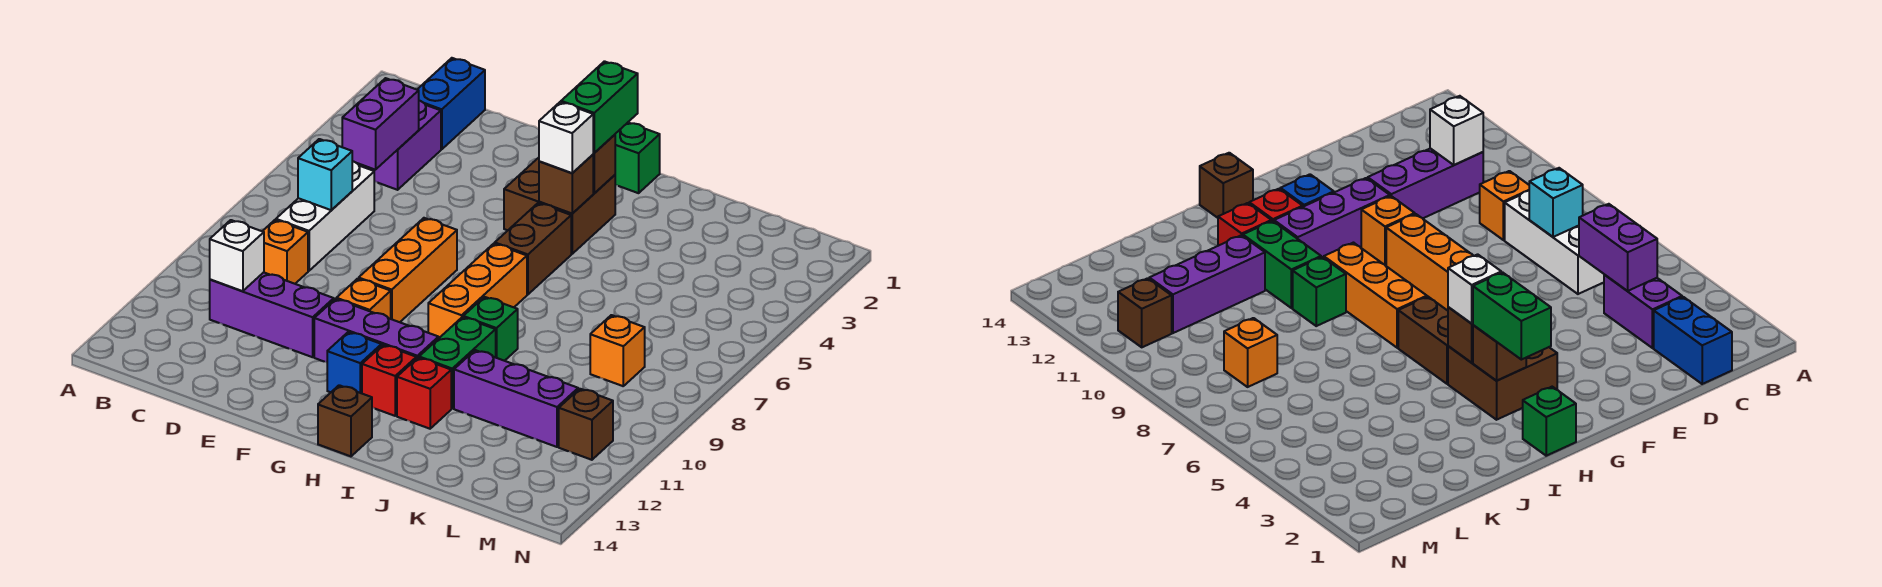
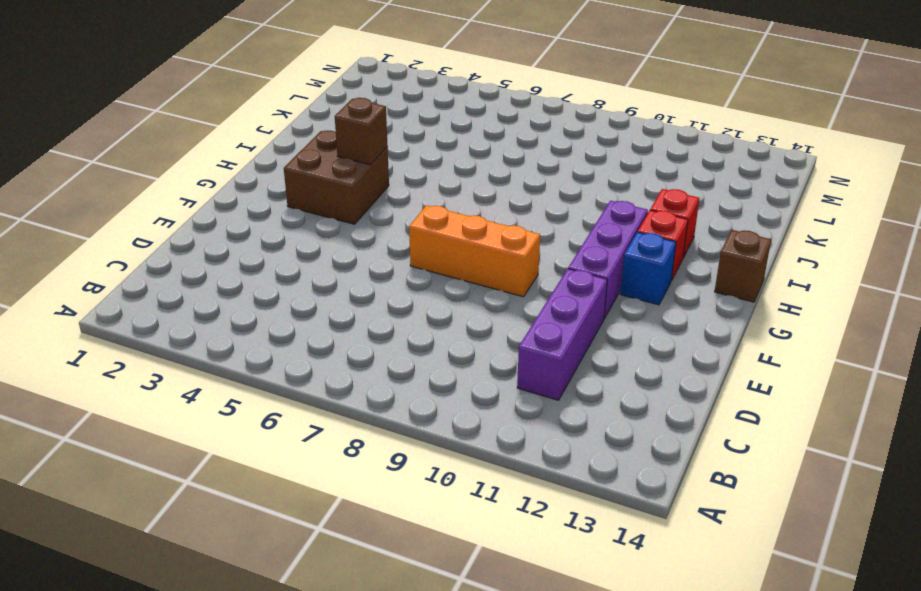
none -> blue 1x2 brick [417,58,485,149]
none -> purple 1x2 brick [364,101,441,190]
none -> white 1x3 brick [276,161,374,271]

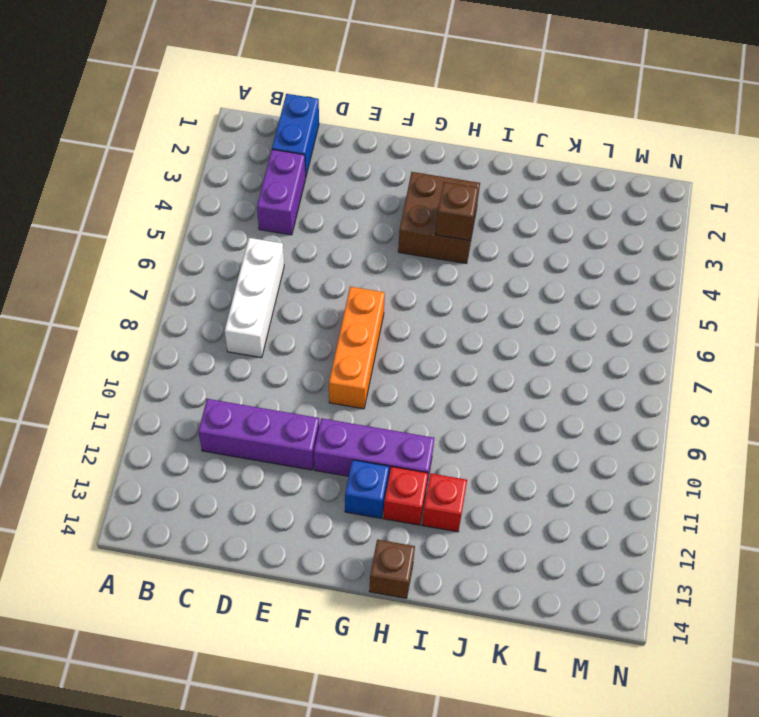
none -> orange 1x1 brick [262,220,308,284]
none -> orange 1x1 brick [336,279,391,319]
none -> green 1x1 brick [615,123,660,193]

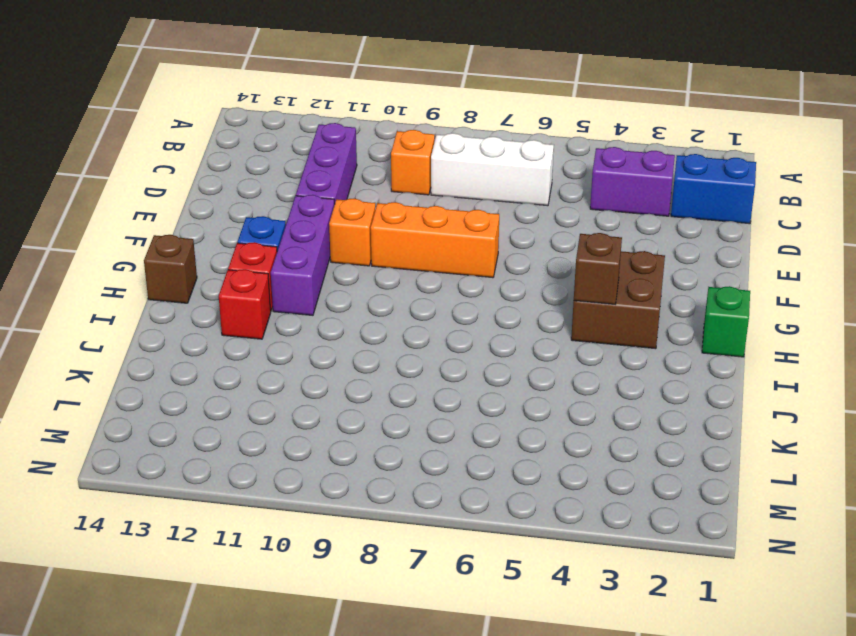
none -> brown 1x2 brick [495,203,571,294]
none -> orange 1x3 brick [428,244,527,338]
none -> green 1x1 brick [463,297,518,361]

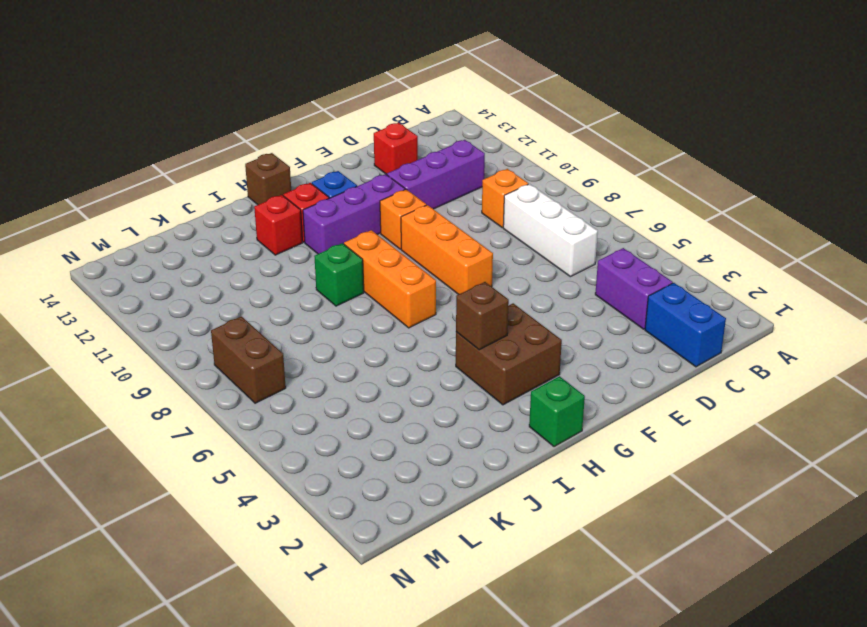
red 1x1 brick [374,123,418,175] -> none
brown 1x2 brick [211,316,286,403] -> brown 1x2 brick moved to [495,203,571,294]
none -> green 1x2 brick [419,317,496,408]
none -> purple 1x3 brick [454,350,578,447]
none -> orange 1x1 brick [590,315,645,386]

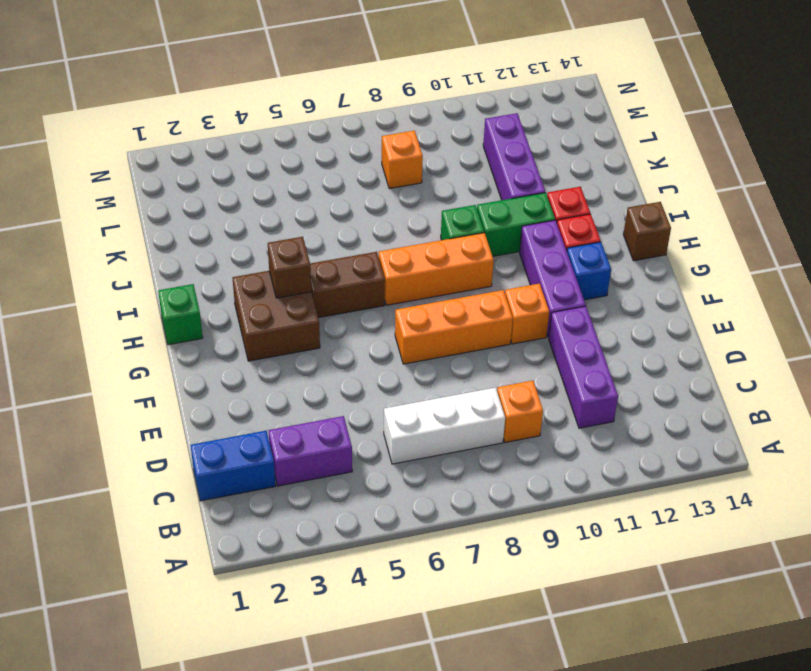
none -> brown 1x1 brick [559,389,613,460]
none -> purple 1x2 brick [342,78,419,170]
none -> cyan 1x1 brick [298,139,352,210]

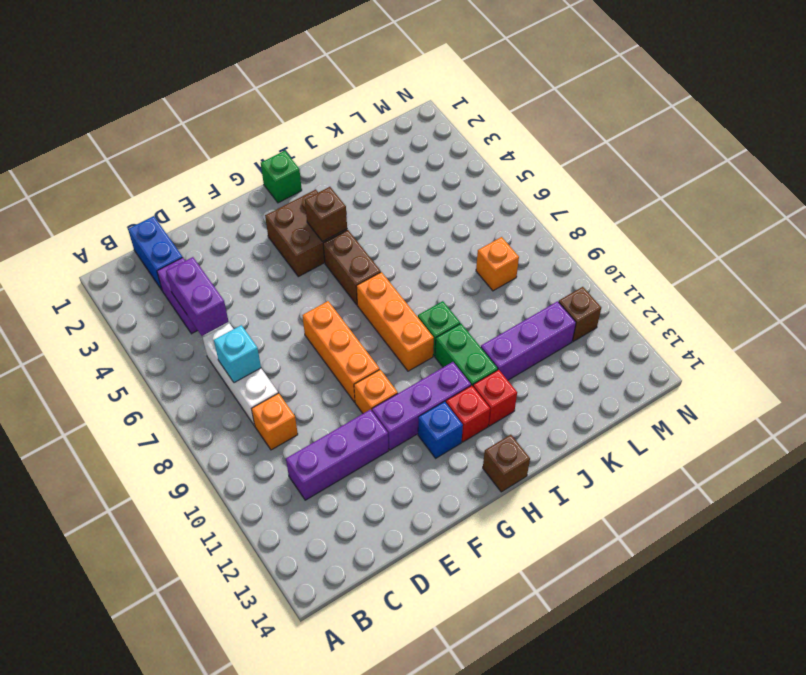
none -> white 1x1 brick [210,220,264,291]
none -> brown 1x1 brick [593,135,615,193]
none -> green 1x2 brick [561,61,638,153]

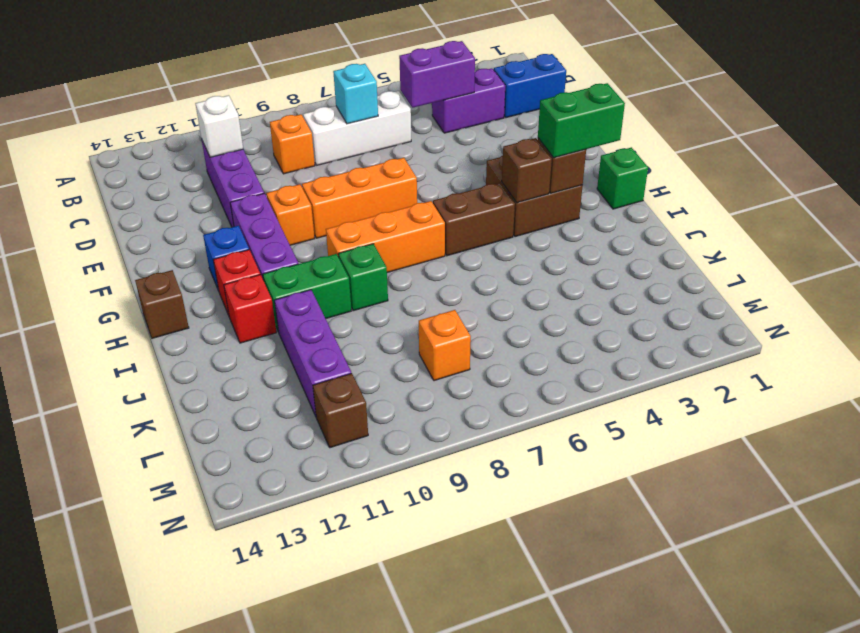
none -> white 1x1 brick [539,102,593,173]

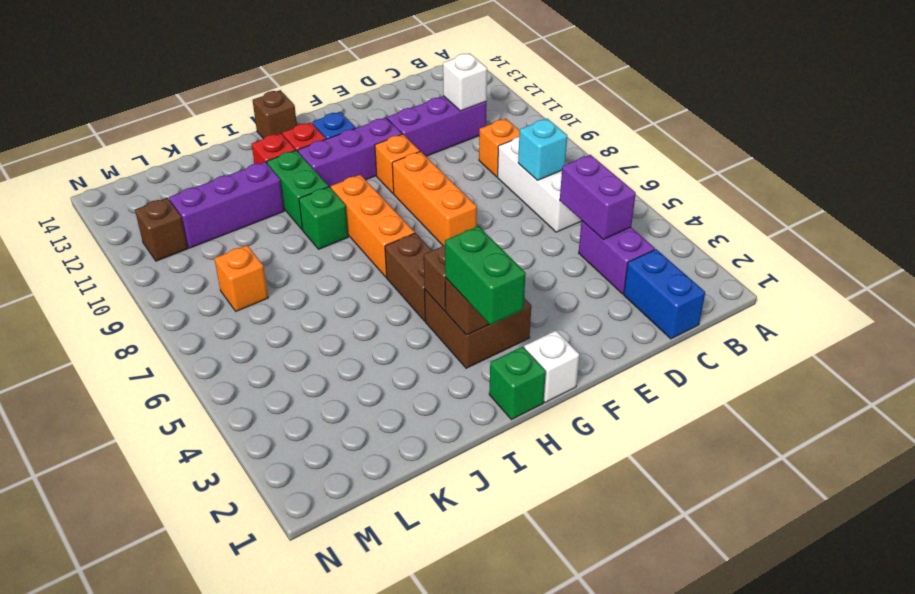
white 1x1 brick [524,331,579,403] -> white 1x1 brick moved to [539,102,593,173]

